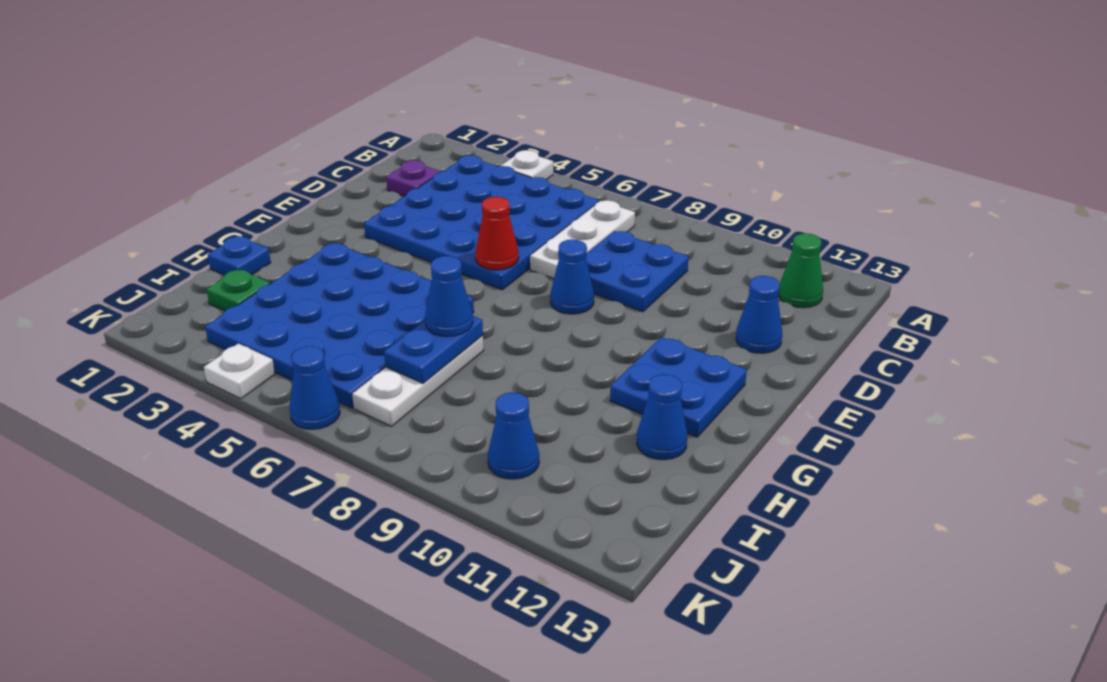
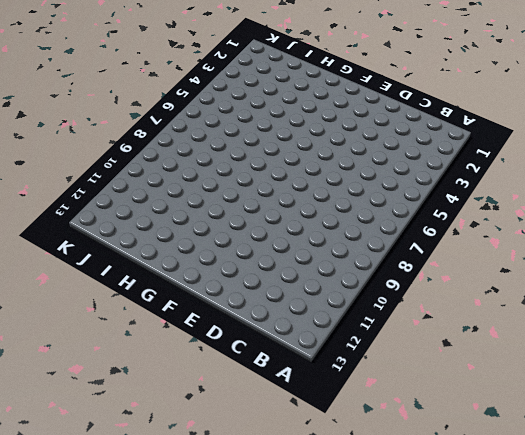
none -> white 1x1 plate [501,150,553,179]
none -> blue 4x4 plate [364,155,599,290]
none -> white 1x3 plate [530,200,635,279]

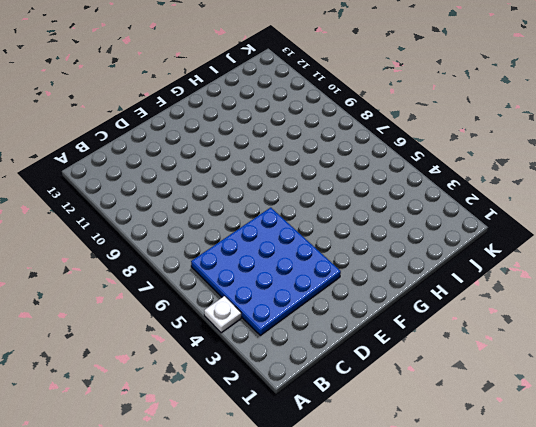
none -> white 1x3 plate [530,200,635,279]
none -> green 1x1 cone [779,233,823,308]
none -> purple 1x1 plate [386,160,440,196]

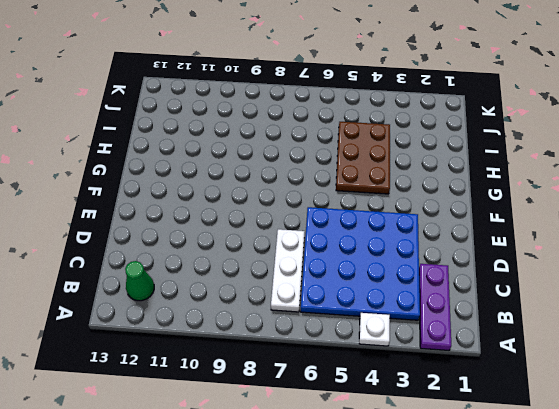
purple 1x3 plate [419,264,451,350] -> purple 1x1 plate [386,160,440,196]
brown 2x3 plate [336,122,390,194] -> blue 4x4 plate [205,243,474,408]
none -> blue 2x2 plate [586,231,689,312]
none -> blue 1x1 cone [736,276,782,353]
none -> blue 1x1 cone [550,239,594,314]

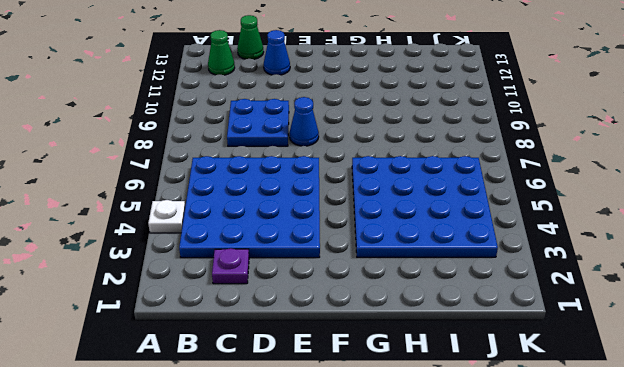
green 1x1 cone [237,15,264,59] -> none
none -> white 1x3 plate [530,200,635,279]
none -> blue 2x2 plate [610,337,747,437]
none -> blue 1x1 plate [208,236,271,275]

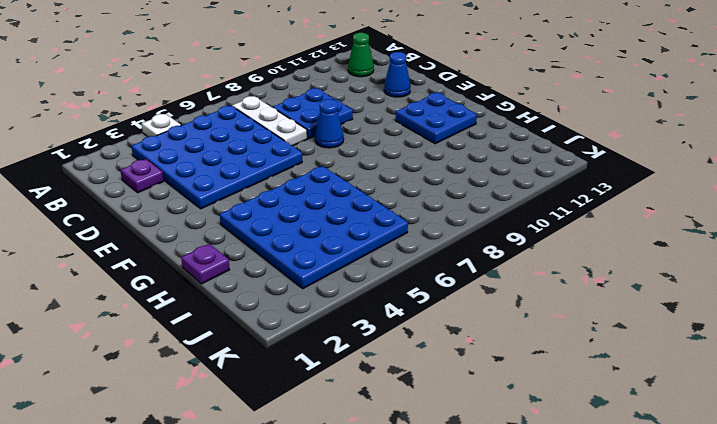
purple 1x1 plate [181,244,230,284] -> blue 1x1 plate [208,236,271,275]
none -> white 1x3 plate [352,335,484,426]
none -> blue 1x1 cone [637,374,688,460]
none -> green 1x1 plate [206,269,270,311]

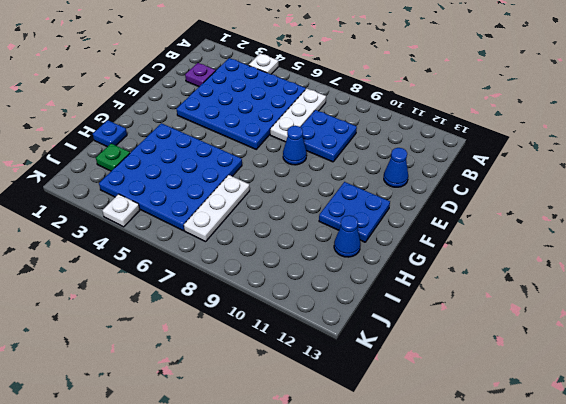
none -> green 1x1 cone [779,233,823,308]
none -> blue 1x1 cone [488,392,539,479]
none -> blue 1x1 cone [290,346,340,429]

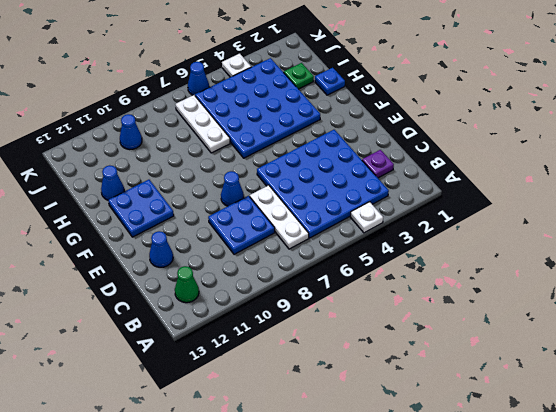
none -> red 1x1 cone [475,197,519,270]
none -> blue 1x2 plate [384,316,483,383]
none -> blue 1x1 cone [425,256,473,336]

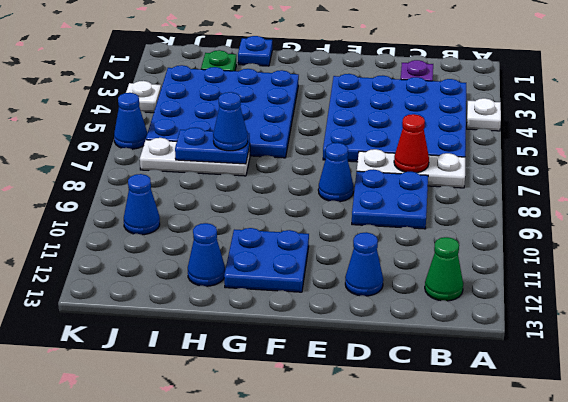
red 1x1 cone [394,114,429,173] -> red 1x1 cone moved to [475,197,519,270]

